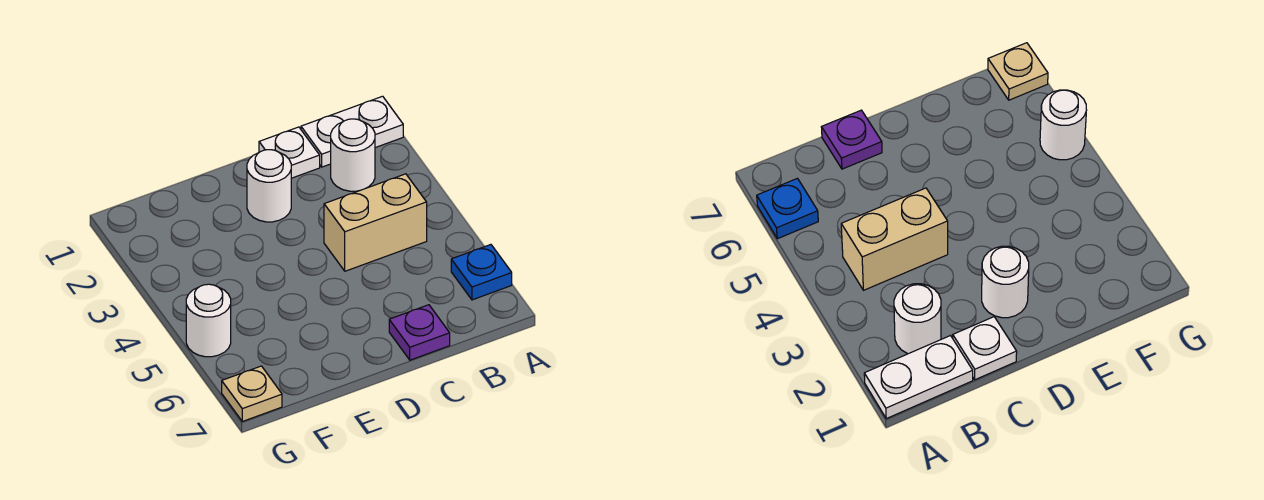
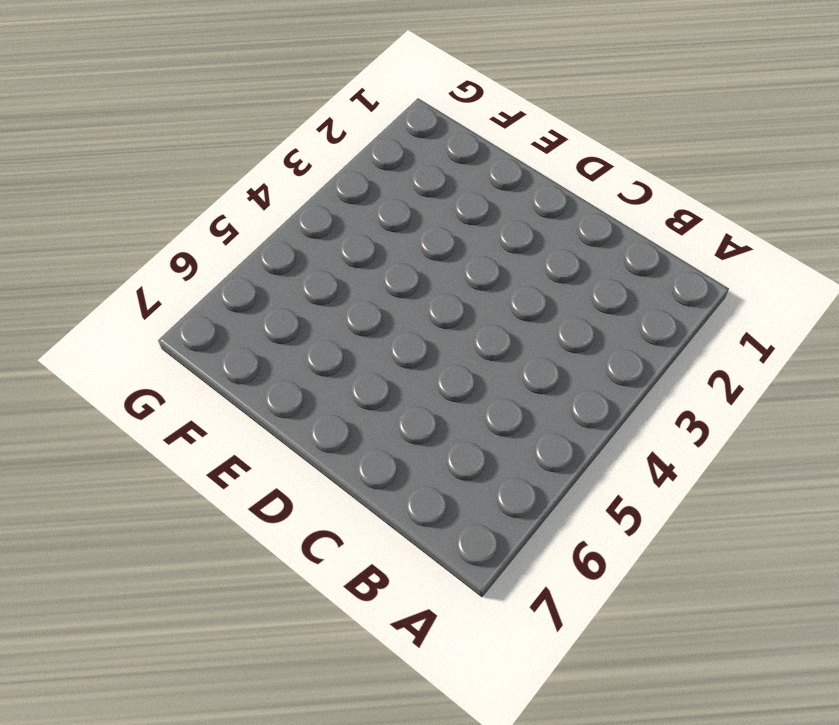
none -> white 1x2 plate [301,96,403,167]
none -> blue 1x1 plate [451,245,512,300]

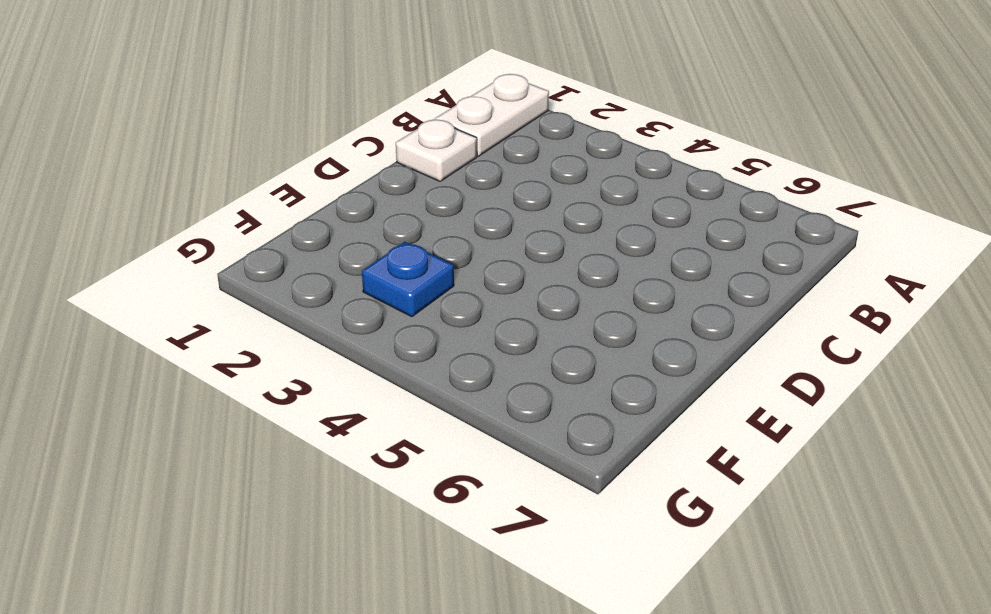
blue 1x1 plate [362,242,454,317] -> blue 1x1 plate moved to [451,245,512,300]
none -> white 1x1 round brick [331,119,375,191]
none -> tan 1x2 brick [324,174,427,271]

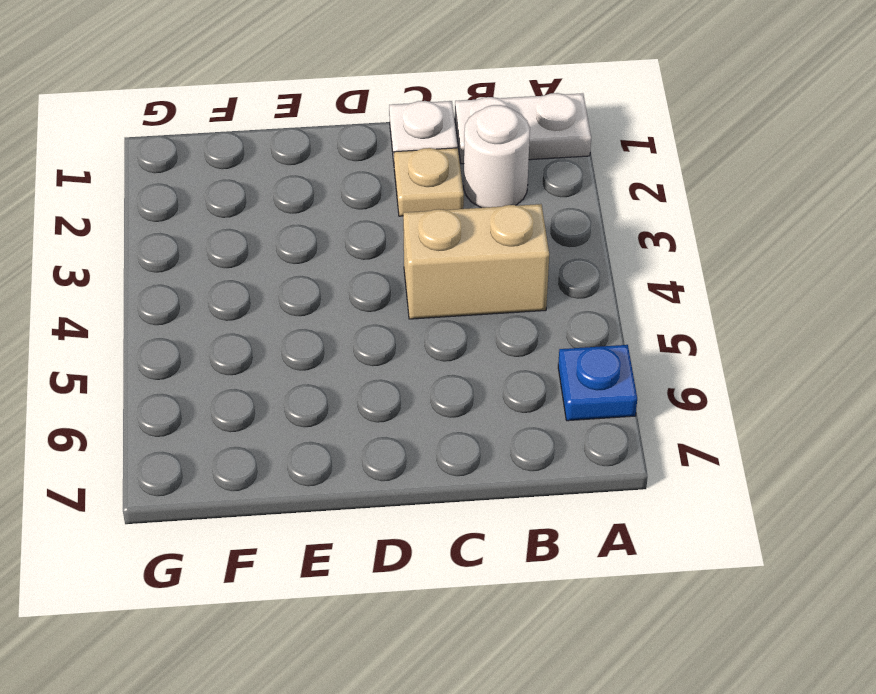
tan 1x1 plate [394,148,464,216] -> tan 1x1 plate moved to [222,366,282,421]
none -> purple 1x1 plate [389,305,450,360]
none -> white 1x1 round brick [247,150,291,222]

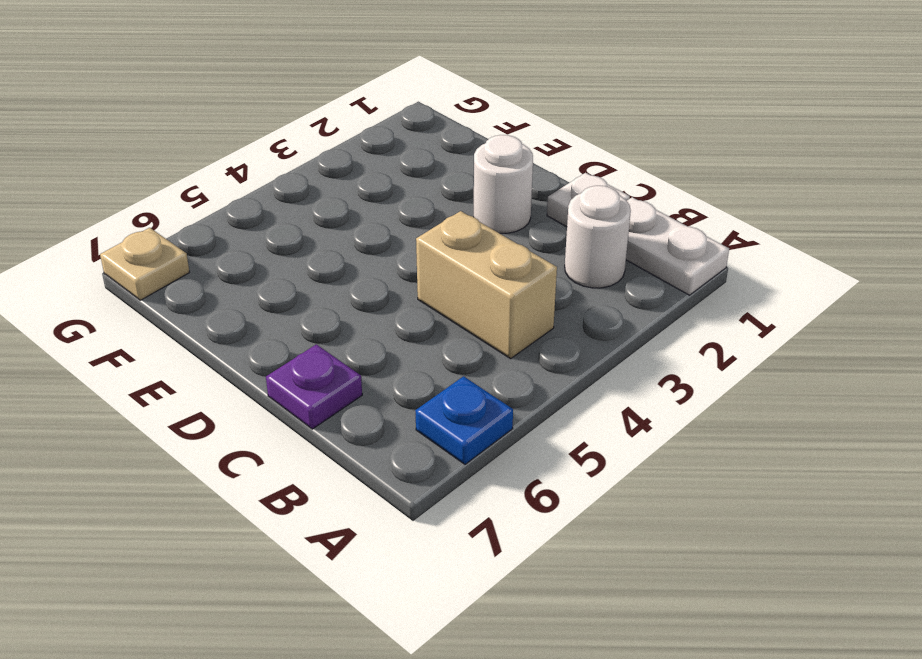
none -> white 1x1 round brick [186,284,231,357]

